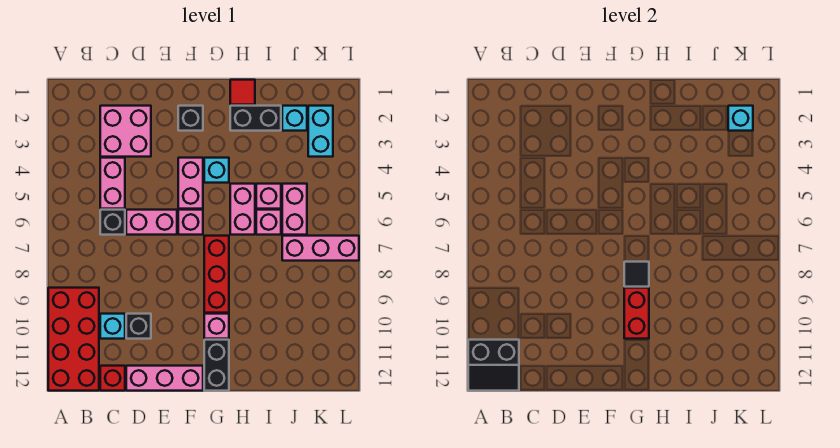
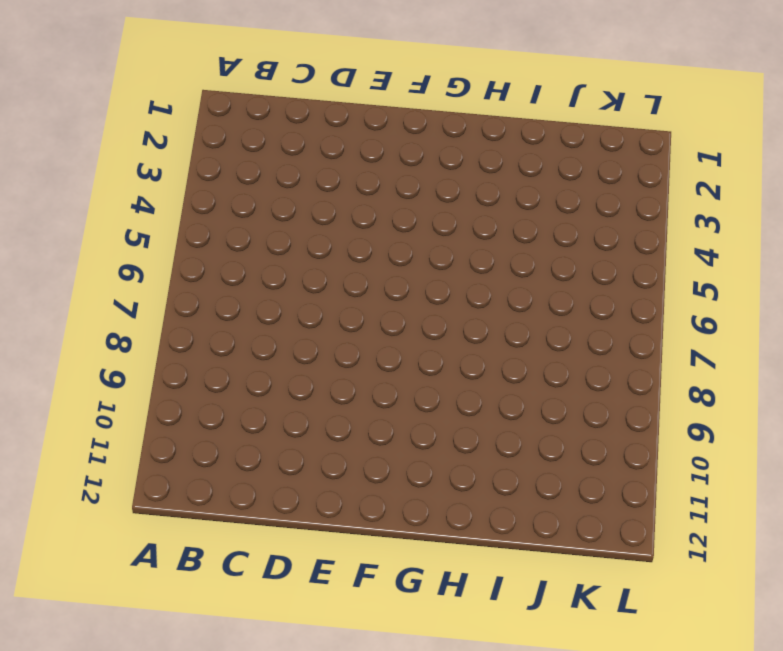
none -> red 2x4 brick [48,288,99,391]
none -> pink 2x2 brick [100,106,151,157]
none -> pink 1x2 brick [100,158,125,209]

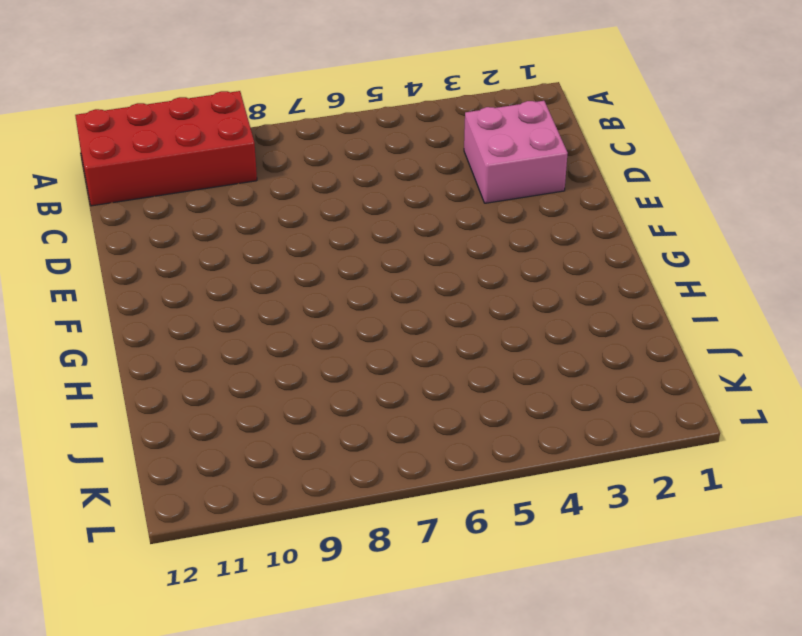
none -> pink 1x2 brick [100,158,125,209]
none -> black 1x1 brick [100,210,125,235]
none -> cyan 1x1 brick [100,314,125,339]

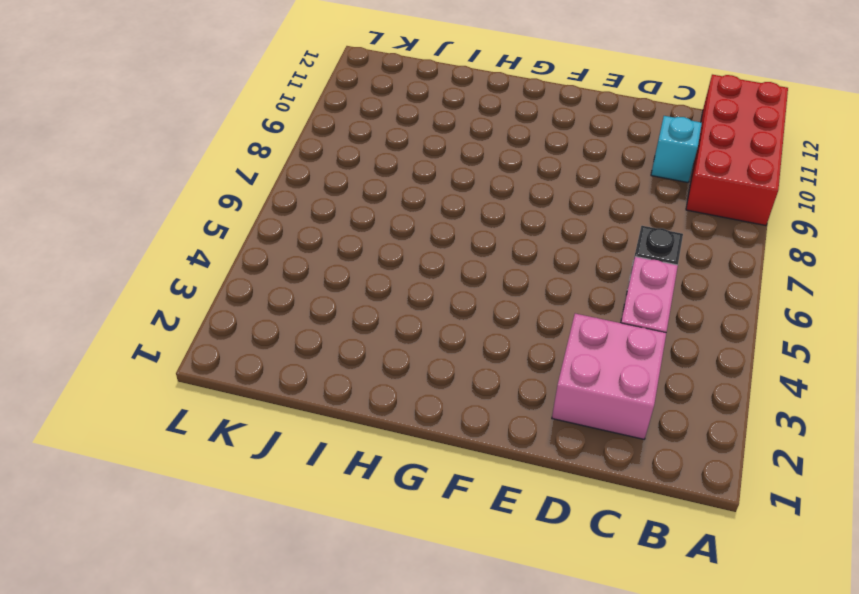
none -> red 1x1 brick [100,366,125,391]
none -> pink 1x2 brick [126,210,177,235]
none -> black 1x1 brick [126,314,151,339]

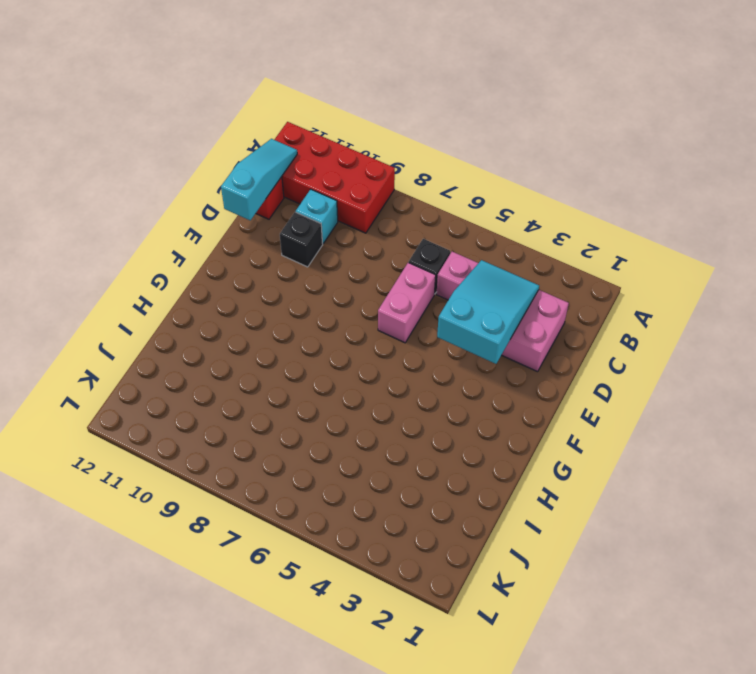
cyan 1x3 slope [221,139,297,220] -> black 2x2 slope [468,340,519,391]
cyan 2x3 slope [437,260,539,364] -> none
none -> pink 1x3 brick [126,366,203,391]
none -> black 1x1 brick [178,106,203,131]
none -> pink 1x2 brick [178,158,203,209]

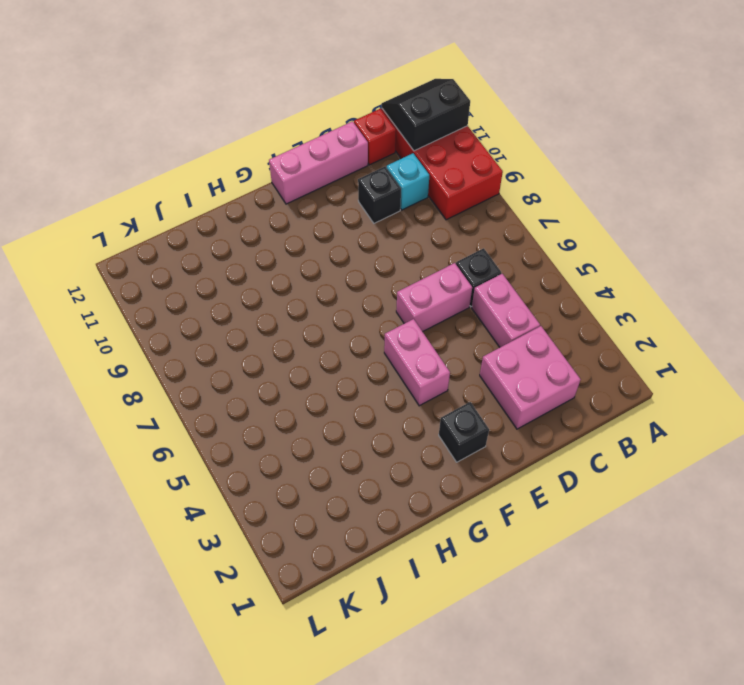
none -> pink 1x1 brick [178,210,203,235]
none -> cyan 1x1 brick [204,158,229,183]
none -> red 1x3 brick [204,236,229,313]

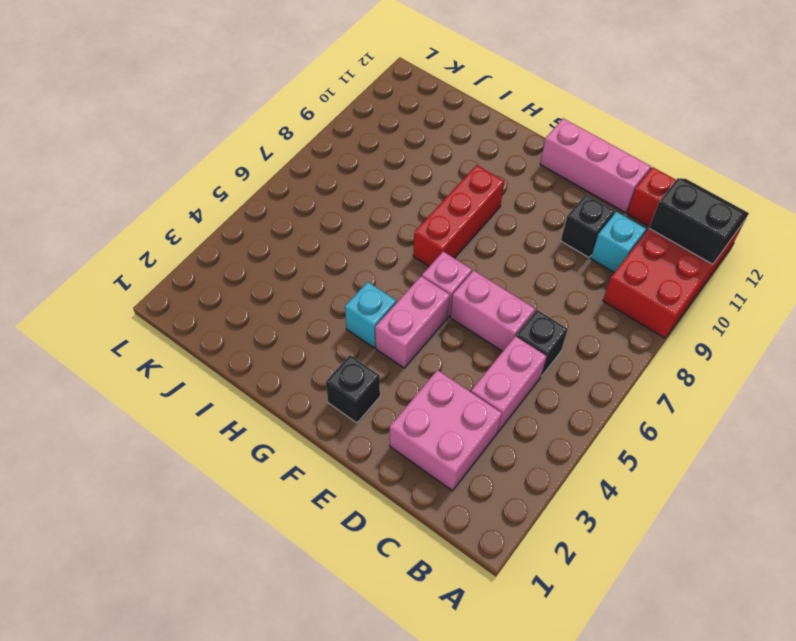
none -> pink 1x1 brick [204,314,229,339]
none -> black 1x2 brick [204,340,229,391]
none -> red 1x1 tile [230,80,255,105]

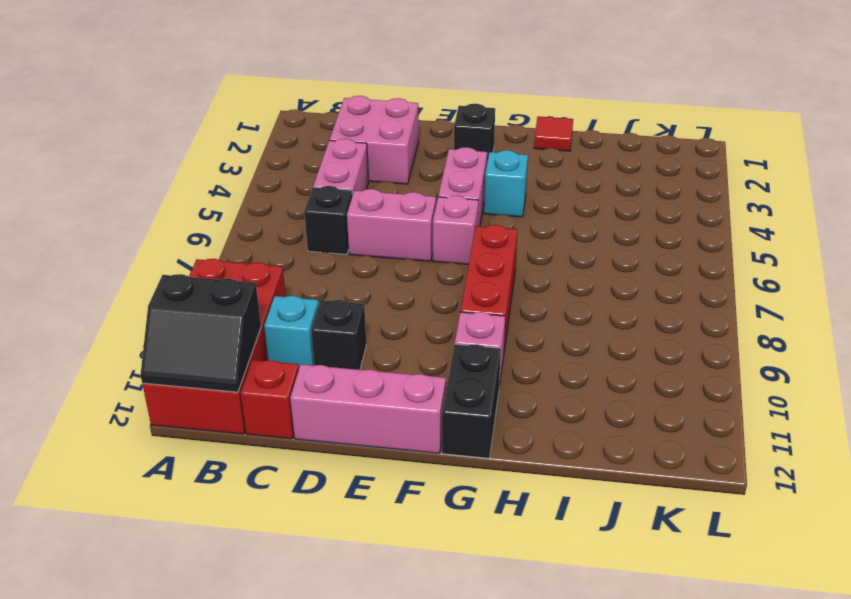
none -> black 1x2 brick [230,106,281,131]
none -> pink 1x2 brick [230,184,255,235]
none -> pink 1x1 brick [256,184,281,209]

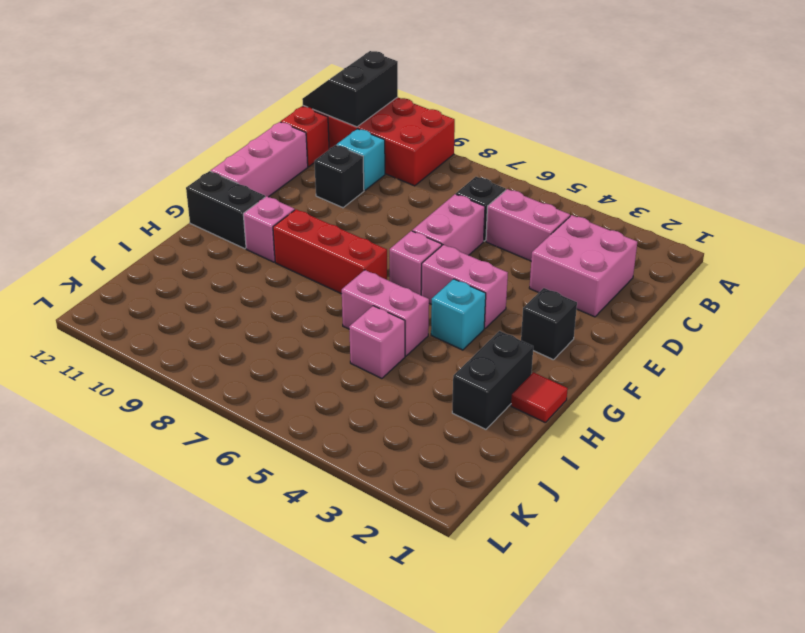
none -> pink 1x1 brick [256,210,281,235]
none -> cyan 1x1 brick [282,106,307,131]
none -> pink 1x2 brick [282,184,307,235]

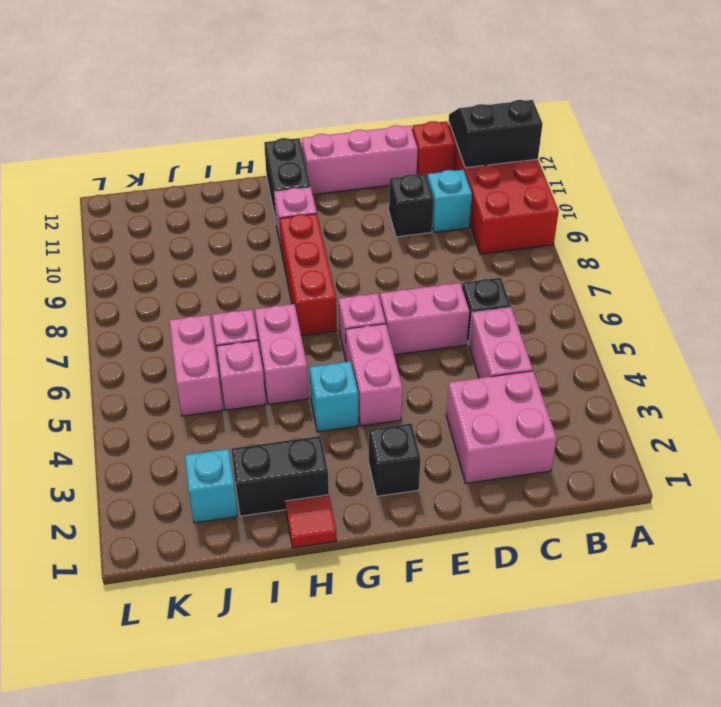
none -> pink 1x3 brick [282,236,359,261]
none -> cyan 1x2 brick [308,106,333,157]
none -> black 1x1 tile [624,262,649,287]

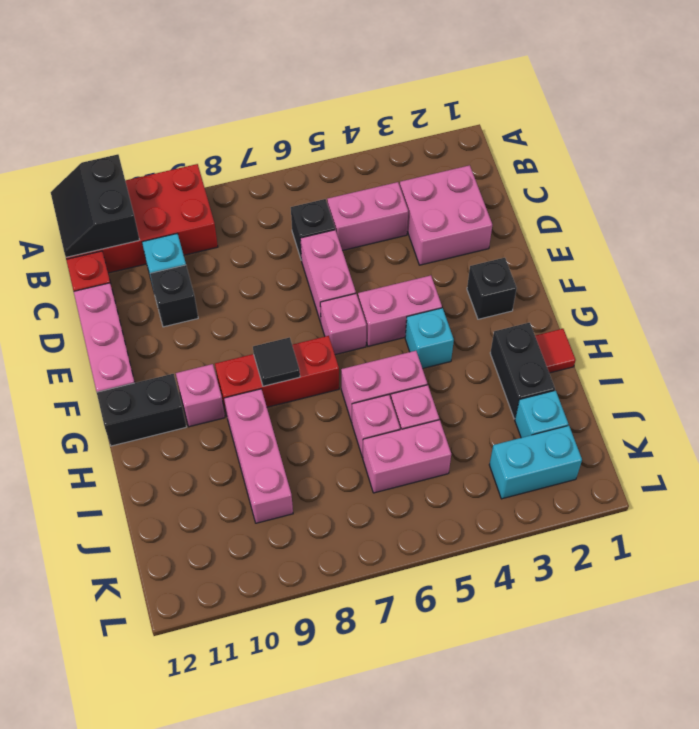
pink 1x3 brick [224,389,293,523] -> pink 1x3 brick moved to [282,236,359,261]
none -> red 1x2 brick [624,288,649,339]
none -> cyan 1x1 brick [728,106,753,131]

